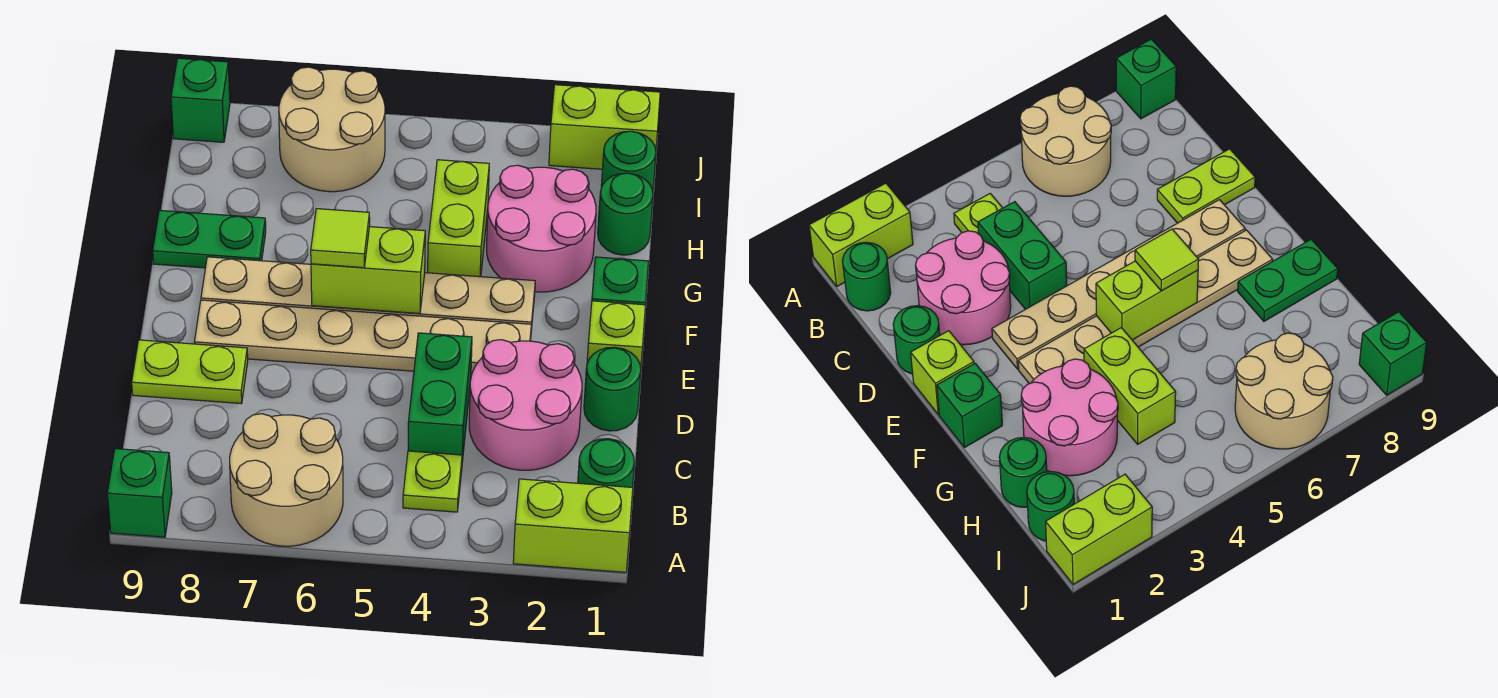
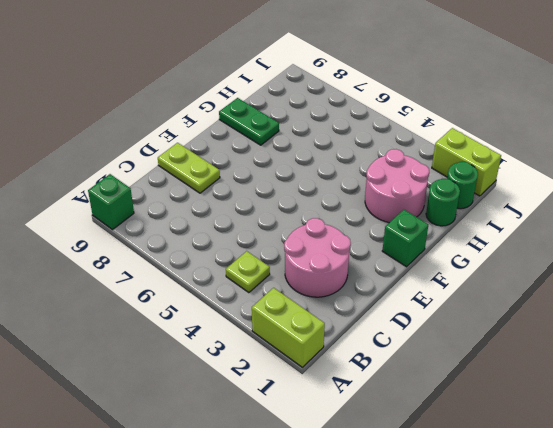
none -> tan 2x2 round brick [230,414,343,546]
none -> green 1x1 round brick [578,439,634,487]
none -> green 1x2 brick [408,333,472,462]

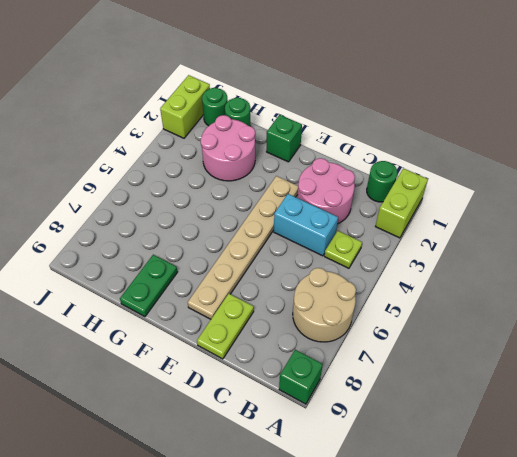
cyan 1x2 brick [274,194,338,256] -> green 1x2 brick [408,333,472,462]
none -> green 1x1 round brick [584,347,641,431]
none -> lime 1x1 brick [587,301,645,368]
none -> tan 1x6 plate [201,257,535,330]

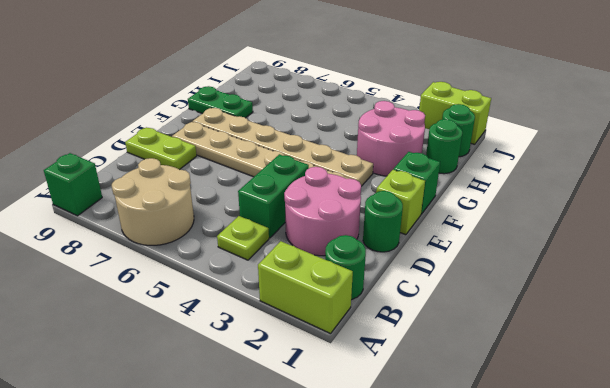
none -> lime 1x2 brick [428,160,489,277]
none -> tan 2x2 round brick [279,67,385,192]
none -> green 1x1 brick [171,58,230,142]

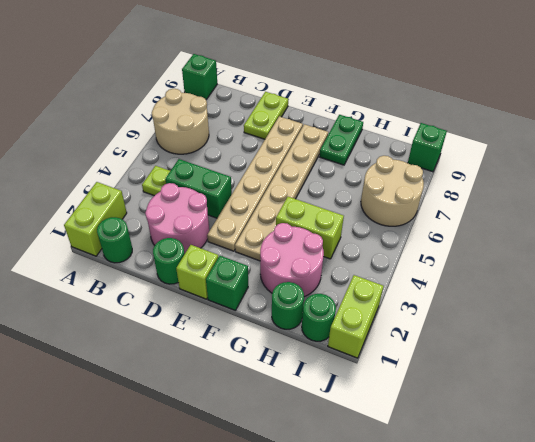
none -> lime 1x2 brick [311,227,425,314]
none -> lime 1x1 tile [311,209,370,268]

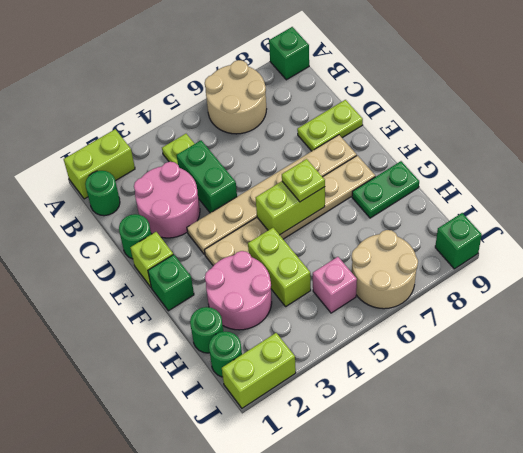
lime 1x1 plate [282,159,325,202] -> lime 1x1 tile [311,209,370,268]
pink 1x1 brick [313,257,357,313] -> none

